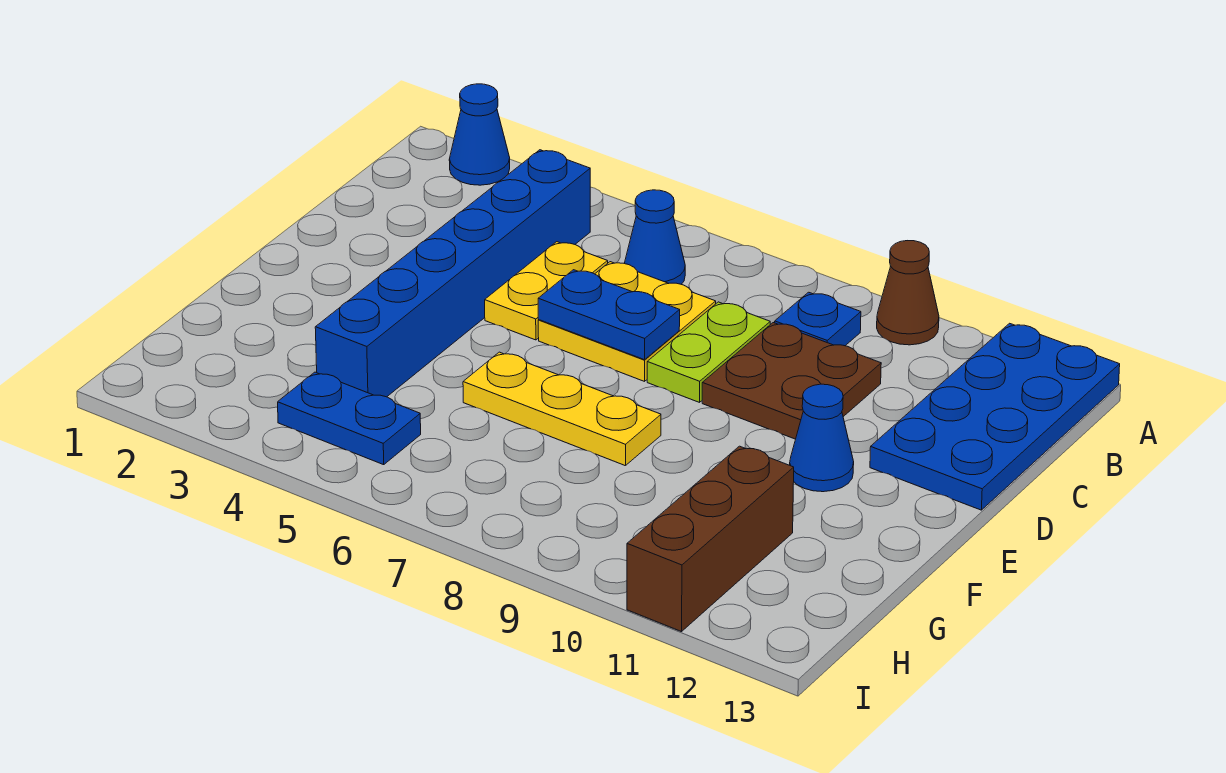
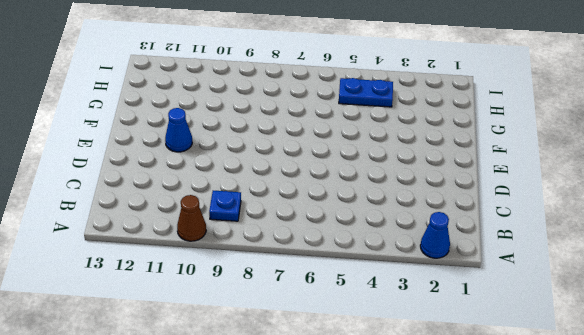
none -> blue 2x4 plate [870,323,1120,510]
none -> blue 1x6 brick [315,150,590,397]
none -> blue 1x1 cone [624,190,685,284]

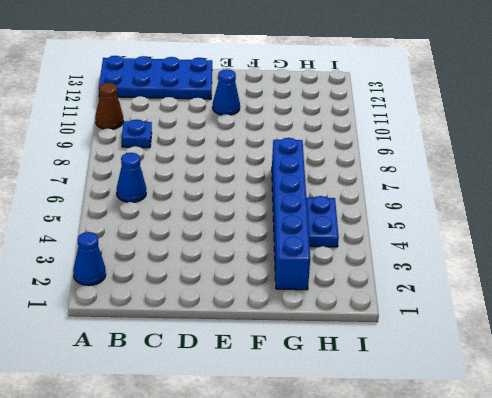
blue 1x6 brick [272,138,310,290] -> blue 1x6 brick turned to [315,150,590,397]
none -> yellow 1x2 plate [485,242,608,340]
none -> yellow 2x2 plate [538,262,716,381]
none -> lime 1x2 plate [647,302,770,402]

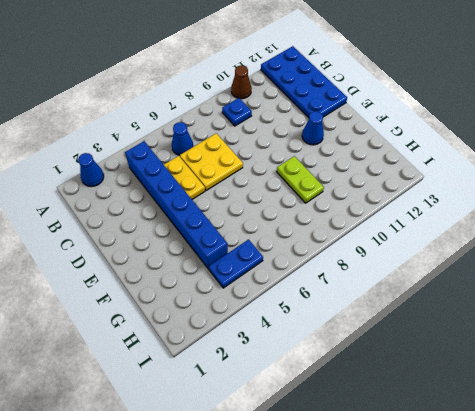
lime 1x2 plate [277,156,324,203] -> lime 1x2 plate moved to [647,302,770,402]
none -> brown 2x2 plate [702,323,881,439]
none -> yellow 1x3 plate [463,352,661,466]
none -> brown 1x3 brick [627,446,794,632]

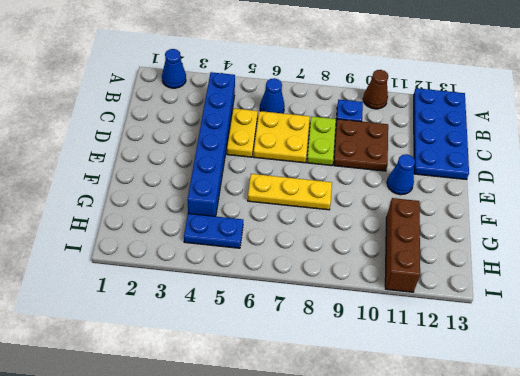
none -> blue 1x2 plate [538,270,680,360]

